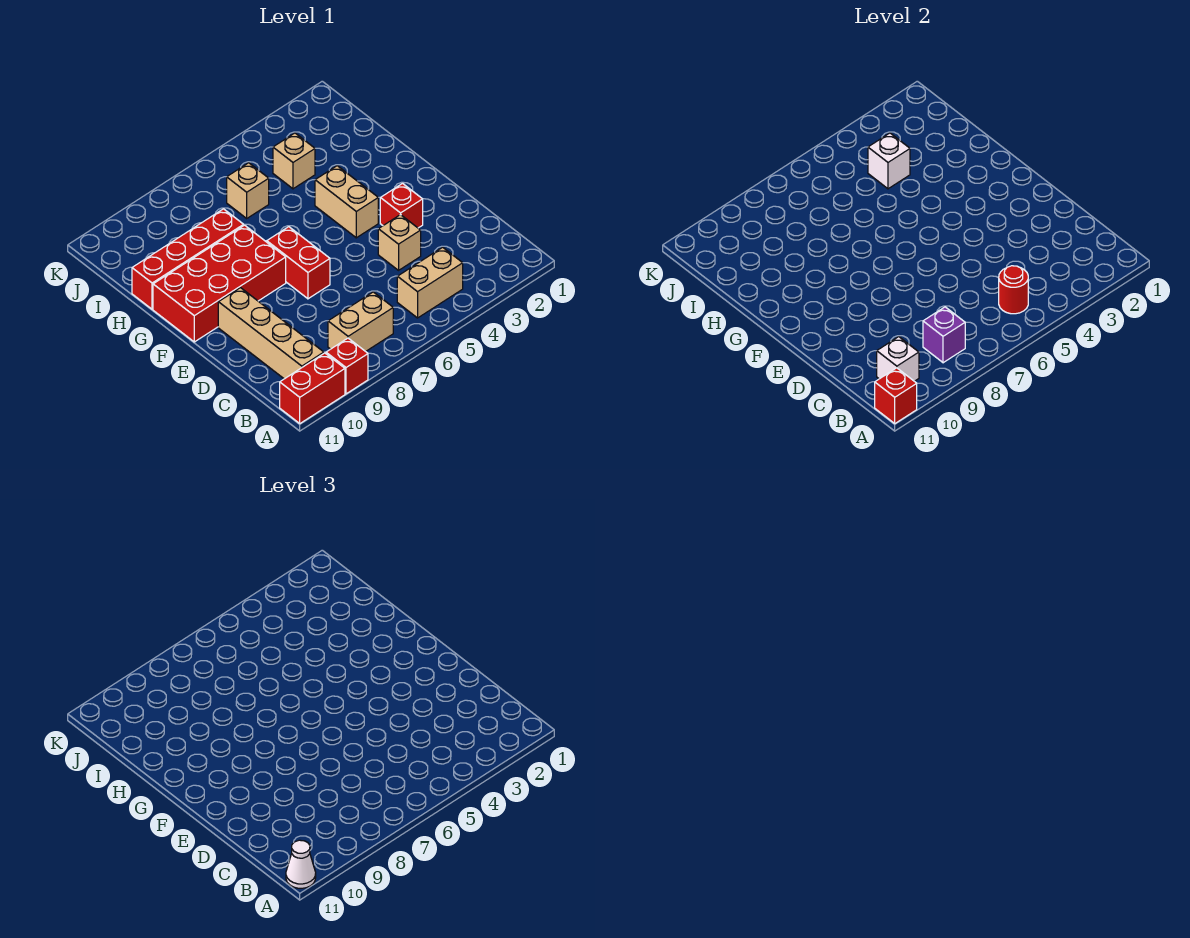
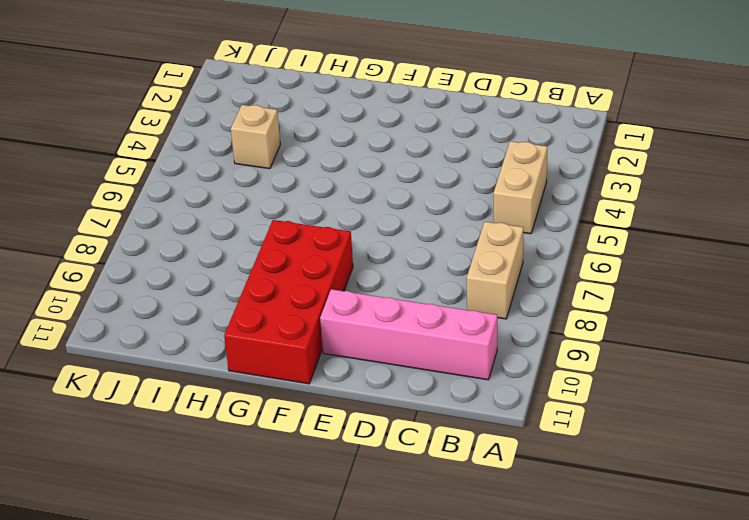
pink 1x4 brick [320,289,497,380] -> tan 1x4 brick [218,288,324,379]
none -> red 1x1 brick [326,338,368,394]
none -> red 1x2 brick [280,353,345,423]
none -> tan 1x1 brick [378,215,421,270]

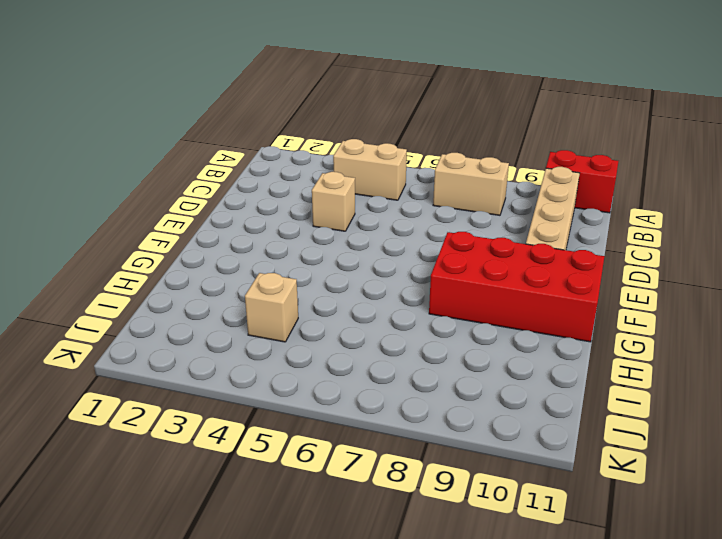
none -> red 1x1 brick [326,338,368,394]
none -> red 1x1 brick [380,184,423,228]
none -> red 1x2 brick [267,227,330,299]

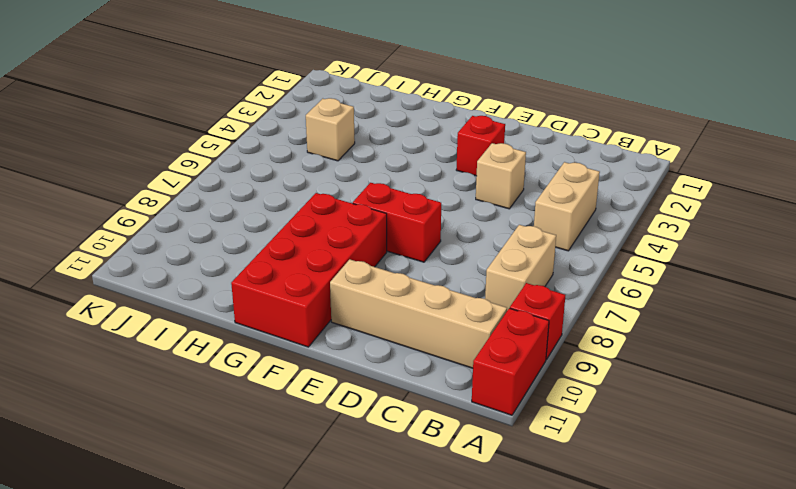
none -> tan 1x2 brick [315,166,378,238]
none -> red 1x4 brick [132,209,244,309]
none -> tan 1x1 brick [227,163,269,218]

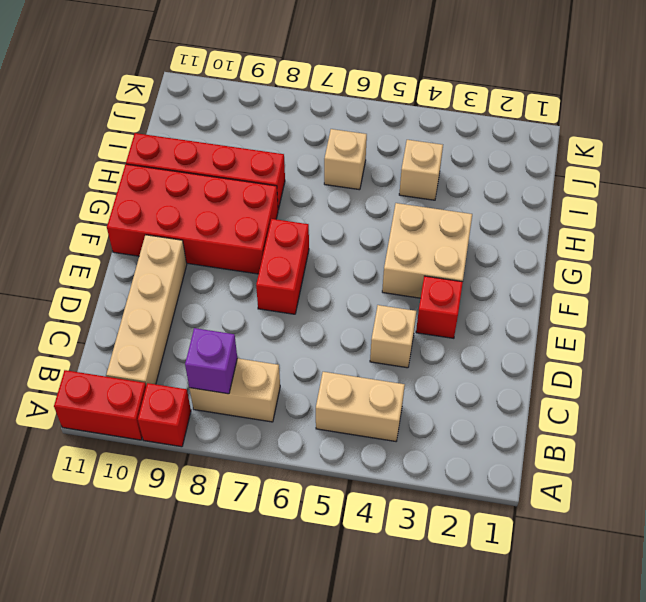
tan 2x2 brick [382,203,472,298] -> tan 1x2 brick [315,166,378,238]
none -> red 1x1 brick [875,368,917,423]
none -> red 1x1 round brick [999,266,1028,314]
none -> white 1x1 brick [877,337,919,381]

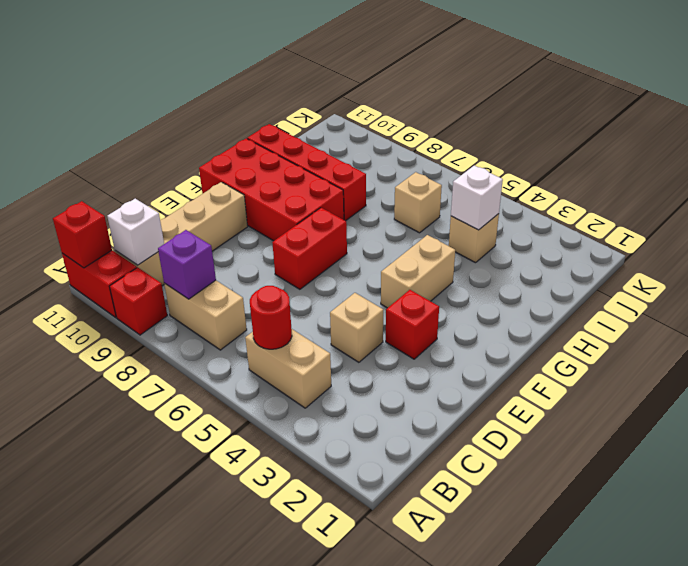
none -> white 1x1 cone [286,840,316,888]

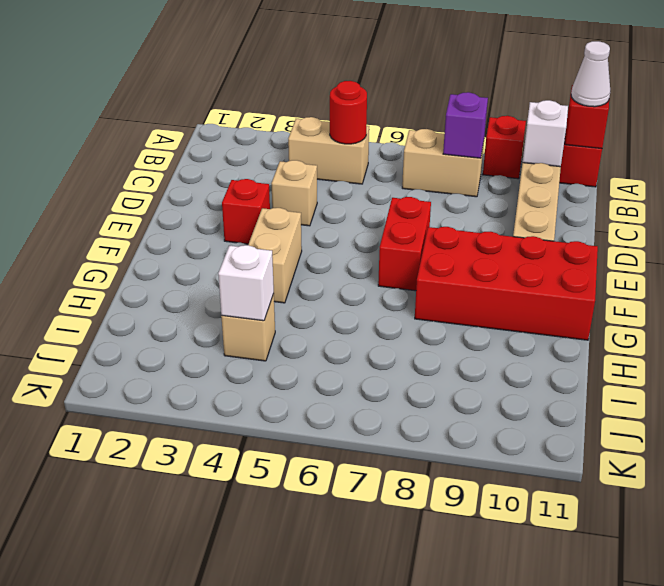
none -> red 1x4 brick [132,209,244,309]
none -> tan 1x1 brick [227,163,269,218]

